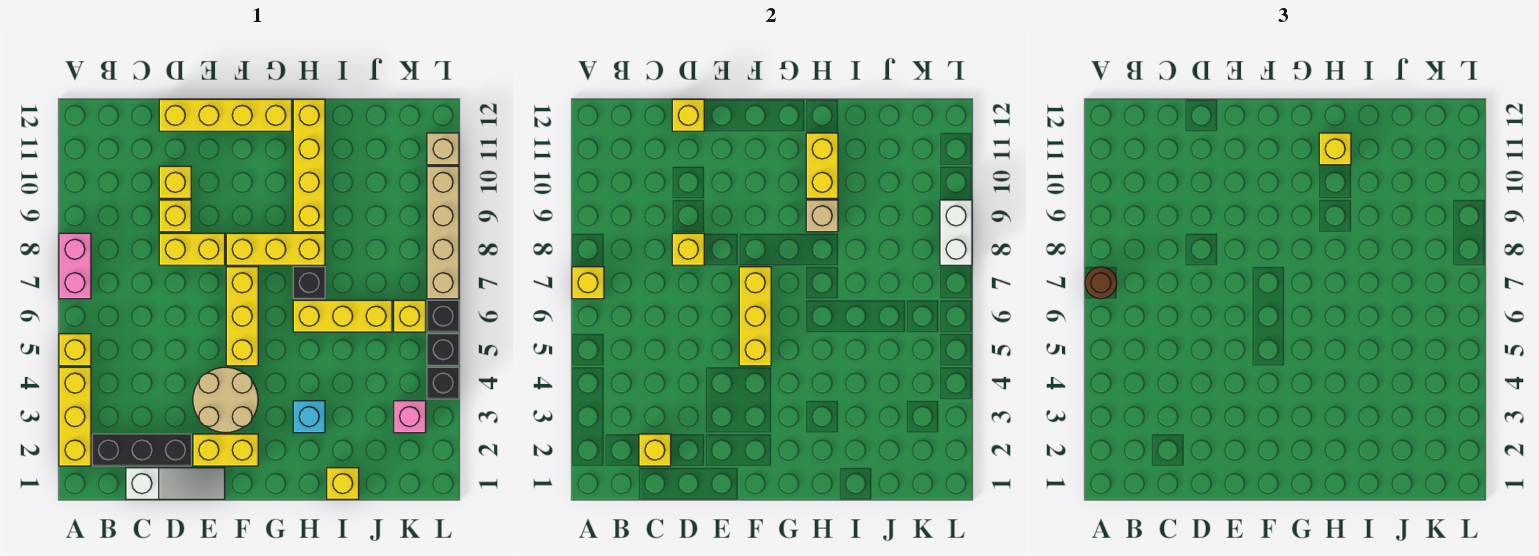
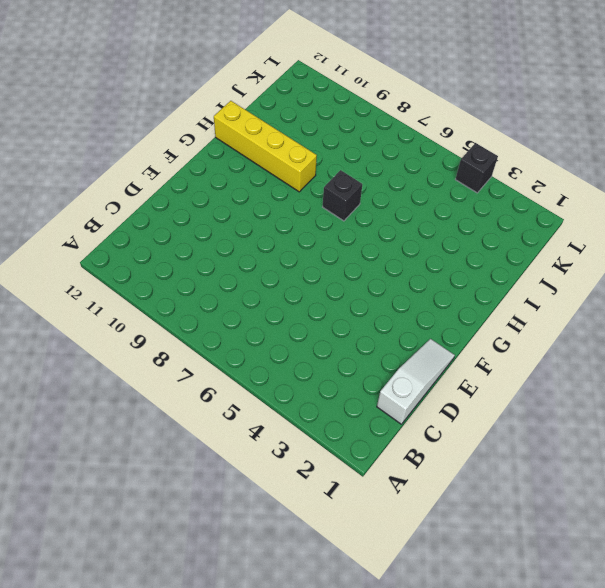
none -> yellow 1x3 brick [59,367,91,466]
none -> yellow 1x1 brick [59,334,91,366]
none -> pink 1x2 brick [59,233,91,299]
none -> black 1x3 brick [92,434,191,466]

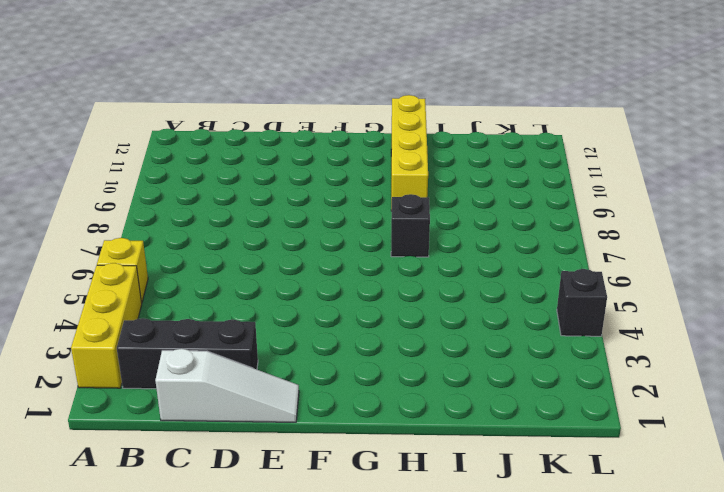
none -> pink 1x2 brick [59,233,91,299]
none -> yellow 1x2 brick [159,233,225,265]
none -> yellow 1x1 brick [159,200,191,232]
none -> yellow 1x1 brick [159,166,191,198]

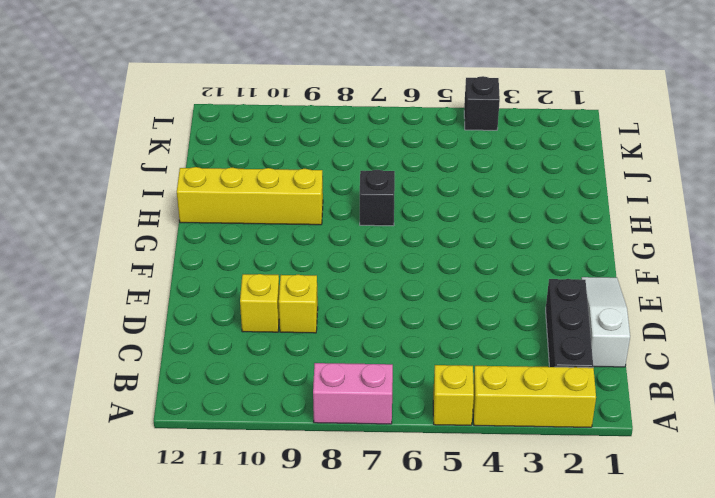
none -> yellow 1x2 brick [159,233,225,265]
none -> yellow 1x4 brick [159,99,292,131]
none -> yellow 1x2 brick [193,434,258,466]
none -> tan 2x2 round brick [193,367,258,433]

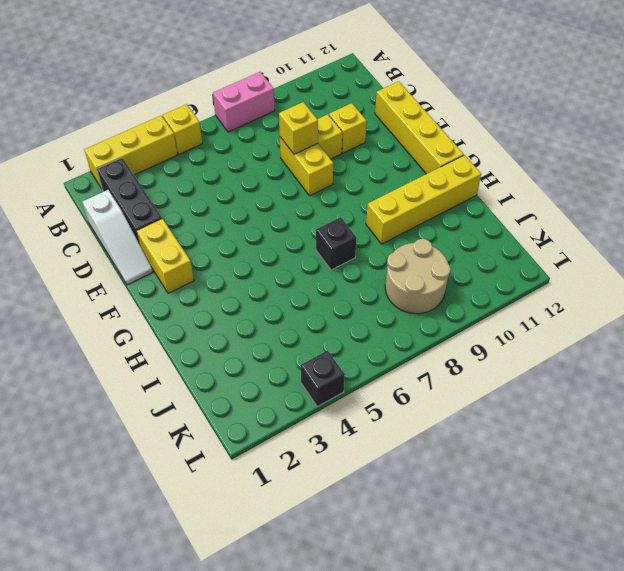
tan 2x2 round brick [385,239,451,314] -> tan 2x2 round brick moved to [193,367,258,433]
none -> yellow 1x3 brick [226,267,258,366]
none -> yellow 1x3 brick [226,233,325,265]
none -> cyan 1x1 brick [293,401,325,433]
none -> yellow 1x3 brick [293,300,392,332]

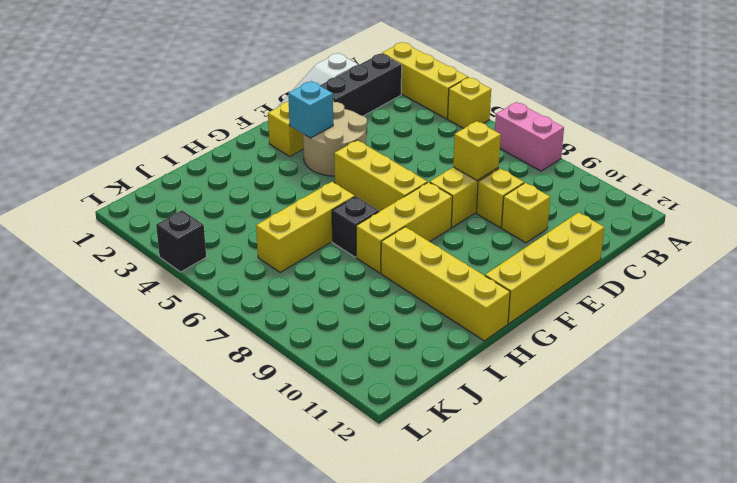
cyan 1x1 brick [288,81,333,138] -> cyan 1x1 brick moved to [293,401,325,433]
none -> yellow 1x1 brick [327,468,359,499]
none -> pink 1x1 brick [394,401,426,433]
none -> yellow 1x1 brick [394,300,426,332]
none -> black 1x1 brick [427,334,459,366]

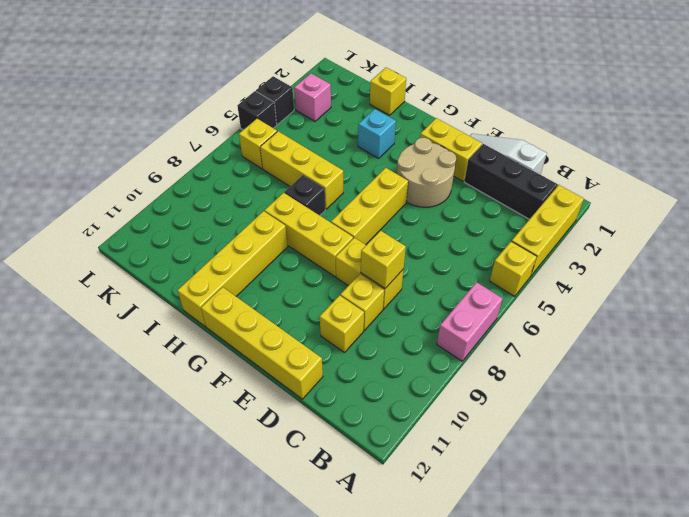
none -> black 1x1 brick [427,300,459,332]
none -> tan 1x4 brick [427,166,459,299]
none -> tan 1x1 brick [427,133,459,165]
none -> yellow 1x1 brick [572,267,604,299]

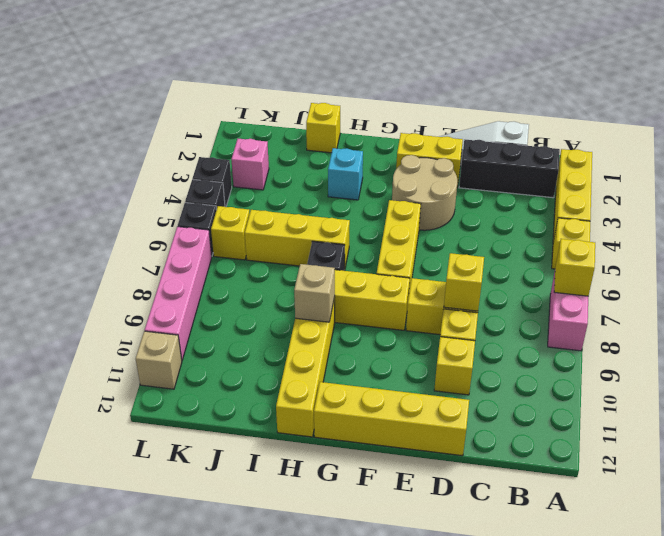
pink 1x4 brick [145,227,212,360] -> tan 1x4 brick [427,166,459,299]
none -> yellow 1x1 brick [639,434,671,466]
none -> yellow 1x1 brick [672,99,704,131]
none -> yellow 1x3 brick [739,267,771,366]
none -> yellow 1x2 brick [806,133,838,198]

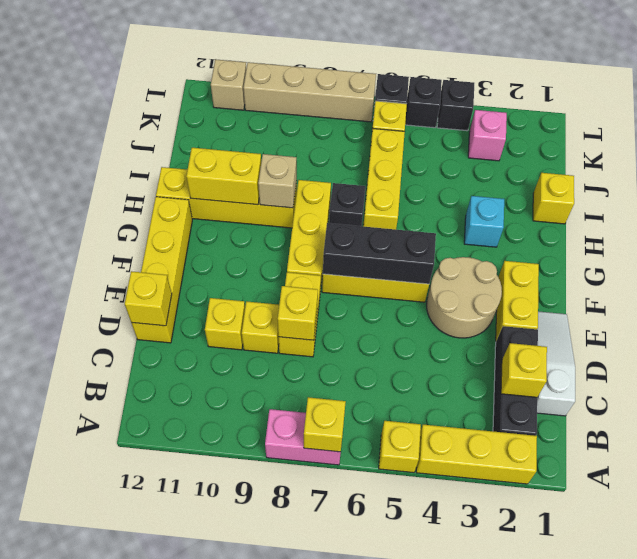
black 1x3 brick [323,223,436,284] -> yellow 1x3 brick [739,267,771,366]
none -> white 1x2 brick [940,200,972,265]
none -> brown 1x1 round brick [1085,267,1117,299]
none -> yellow 1x1 brick [1319,133,1351,165]

